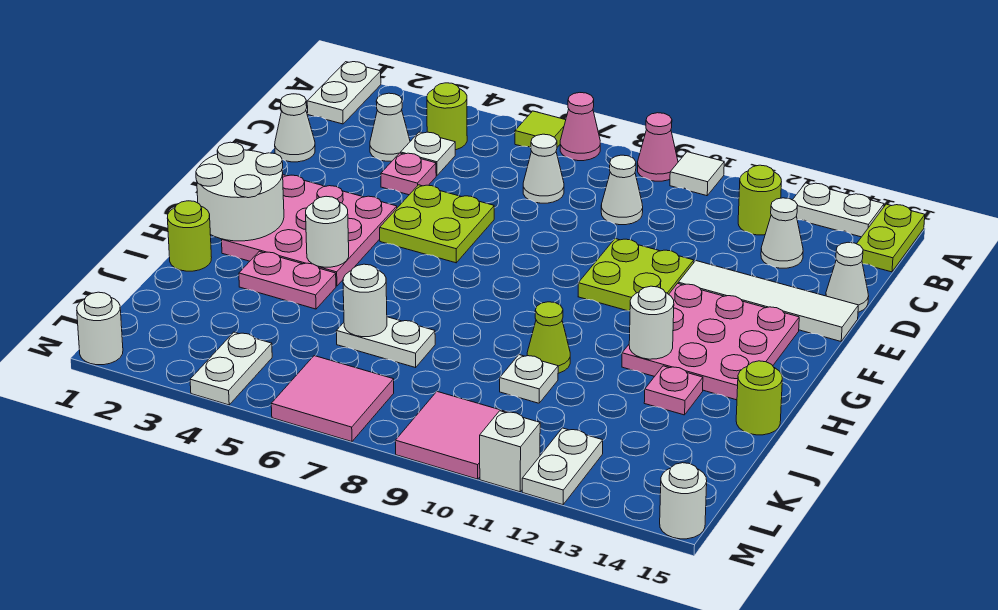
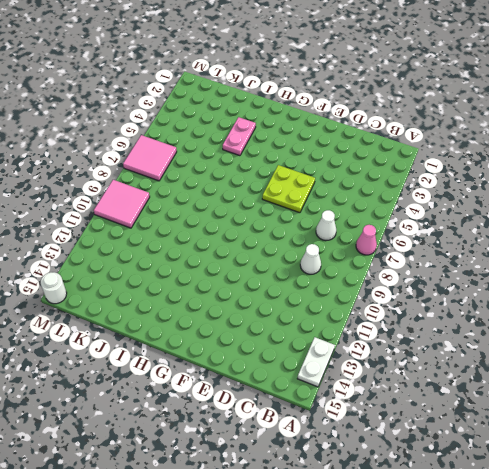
none -> white 1x2 plate [307,62,381,124]
none -> lime 1x1 tile [515,111,566,148]
none -> pink 1x1 cone [638,113,678,181]
none -> white 1x1 tile [670,152,724,196]

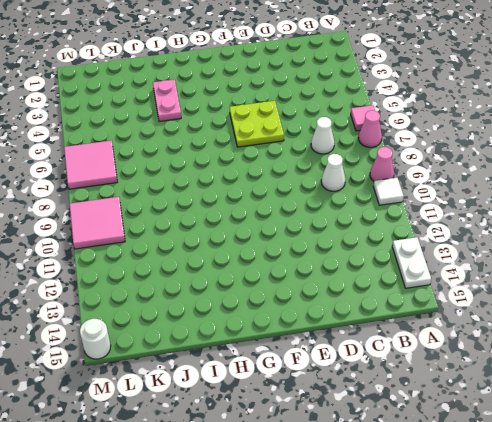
pink 1x1 tile [351,105,375,131] -> lime 1x1 tile [515,111,566,148]
none -> white 1x2 plate [307,62,381,124]
none -> lime 1x2 plate [857,204,925,272]
none -> lime 1x1 round brick [427,83,467,150]
none -> lime 1x1 round brick [738,165,781,235]

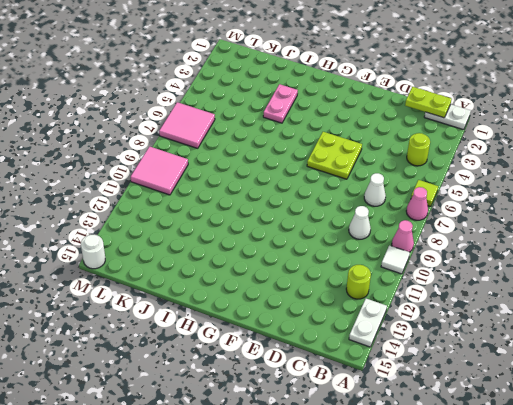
lime 1x2 plate [405,87,451,118] -> lime 1x2 plate moved to [857,204,925,272]
none -> white 1x1 cone [370,93,410,161]
none -> white 1x1 plate [401,132,455,176]
none -> white 1x1 cone [761,198,803,268]
none -> white 1x1 cone [275,94,315,162]

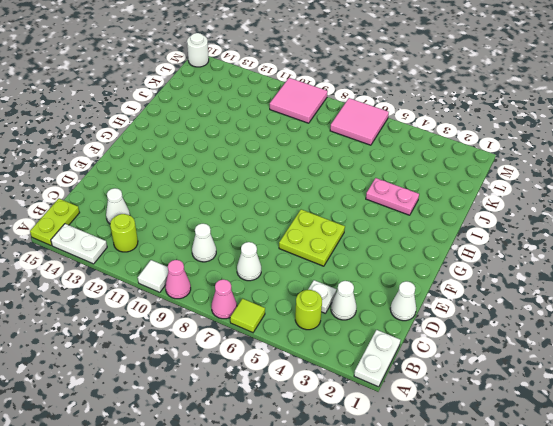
none -> pink 1x1 plate [381,153,436,195]
none -> white 1x1 cone [826,242,869,312]
none -> lime 2x2 plate [578,239,694,311]
none -> white 1x4 tile [678,261,858,341]

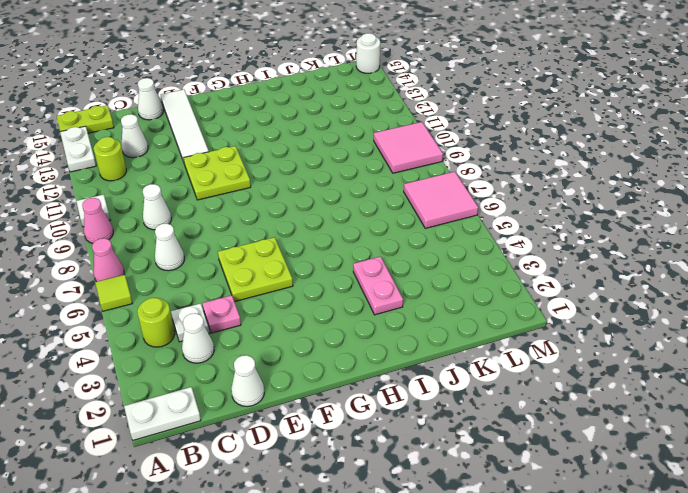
none -> pink 3x3 plate [222,175,397,286]
none -> pink 3x3 plate [622,283,799,400]
none -> lime 1x1 round brick [168,201,212,271]
none -> lime 1x1 cone [527,302,570,373]

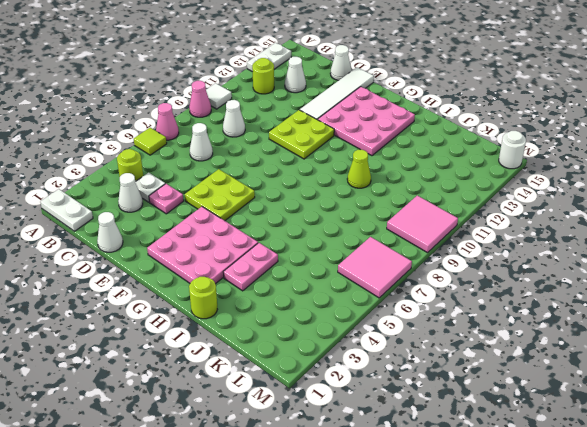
none -> lime 1x2 plate [857,204,925,272]
none -> pink 1x1 plate [644,366,703,415]
none -> lime 1x1 round brick [736,361,782,435]
none -> white 1x2 plate [336,317,435,368]

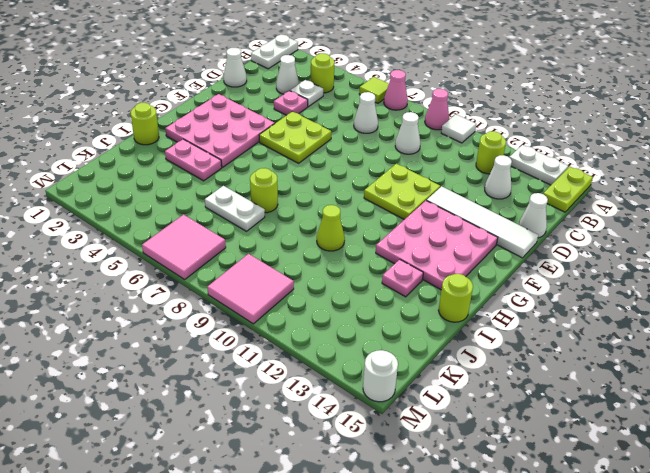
lime 1x1 round brick [250,168,278,213] -> none
none -> white 1x1 plate [500,355,558,403]
none -> white 1x2 plate [190,332,272,405]
none -> white 1x2 plate [522,428,603,505]
none -> white 1x1 round brick [77,292,123,365]

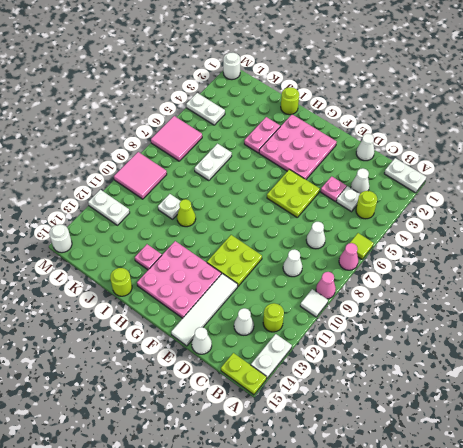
none -> white 1x1 brick [480,411,540,492]
none -> white 2x2 round brick [196,142,284,241]
none -> white 1x1 round brick [306,196,349,267]
none -> white 1x1 round brick [629,286,674,359]

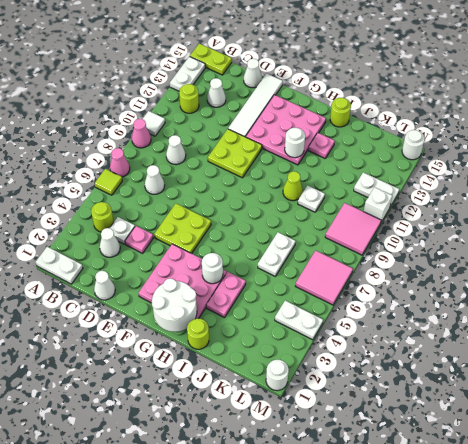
none -> white 1x1 round brick [343,264,387,337]

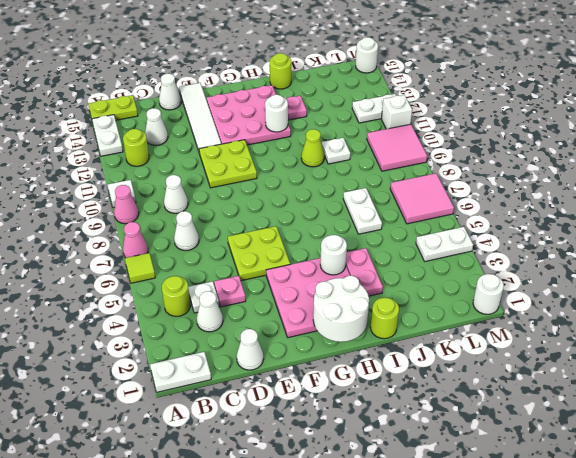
none -> white 1x1 round brick [343,264,387,337]

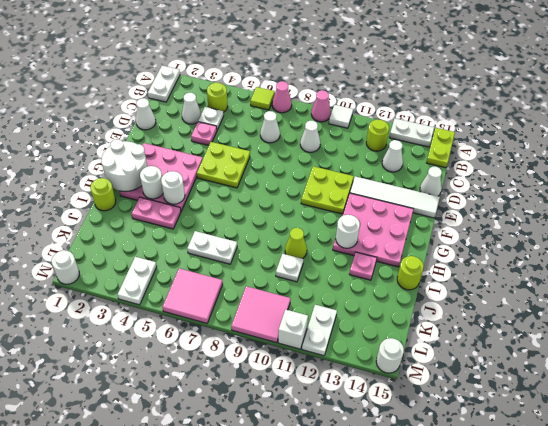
white 1x1 round brick [140,166,163,199] -> white 1x1 round brick moved to [343,264,387,337]

